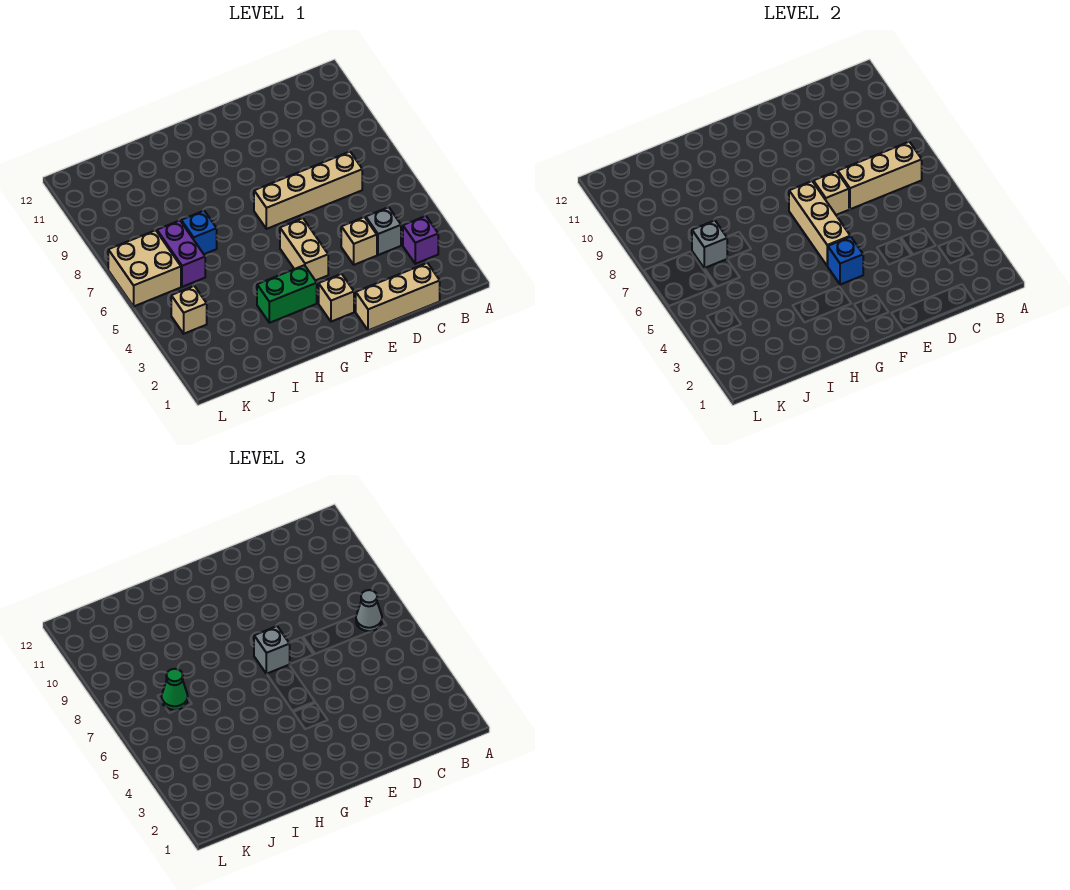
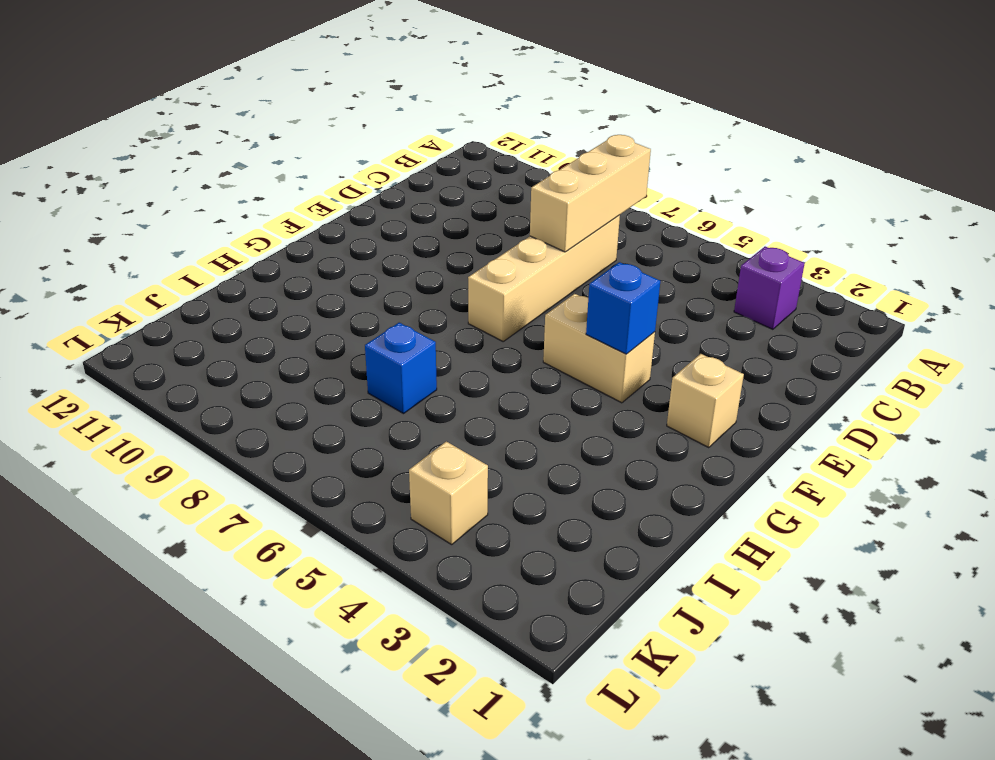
none -> tan 1x3 brick [356,263,440,330]
none -> grey 1x1 brick [366,207,401,255]
none -> tan 1x1 brick [341,217,377,265]

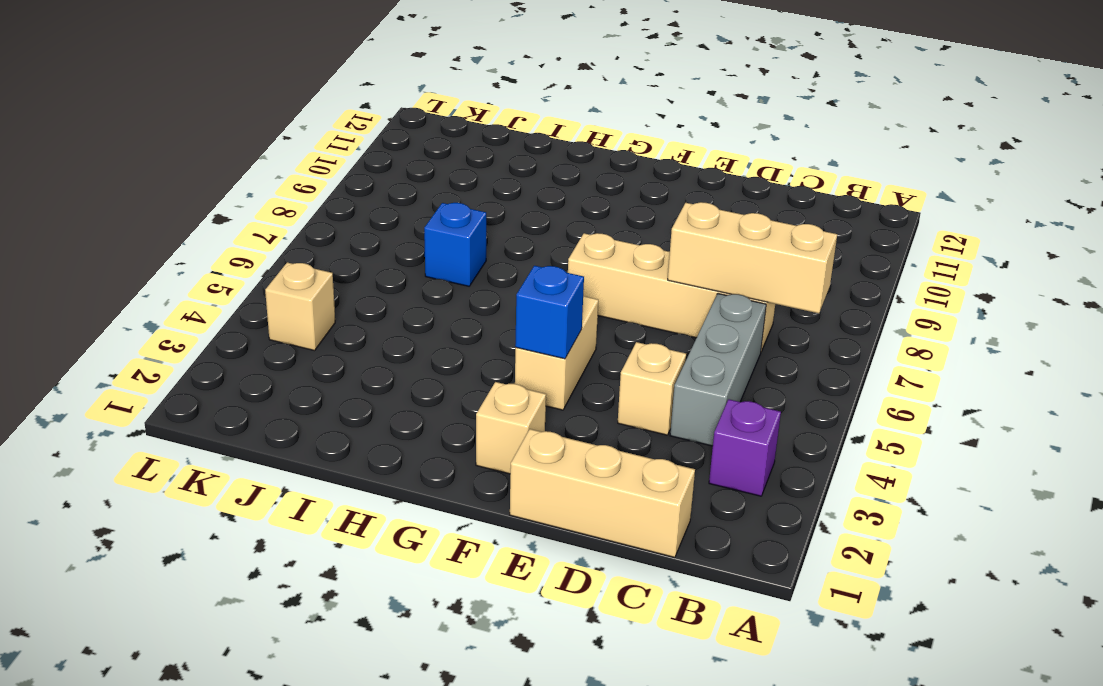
grey 1x3 brick [670,294,766,446] -> grey 1x1 brick [366,207,401,255]
none -> green 1x2 brick [257,265,317,323]
none -> purple 1x2 brick [157,221,205,287]
none -> tan 2x2 brick [108,230,181,306]

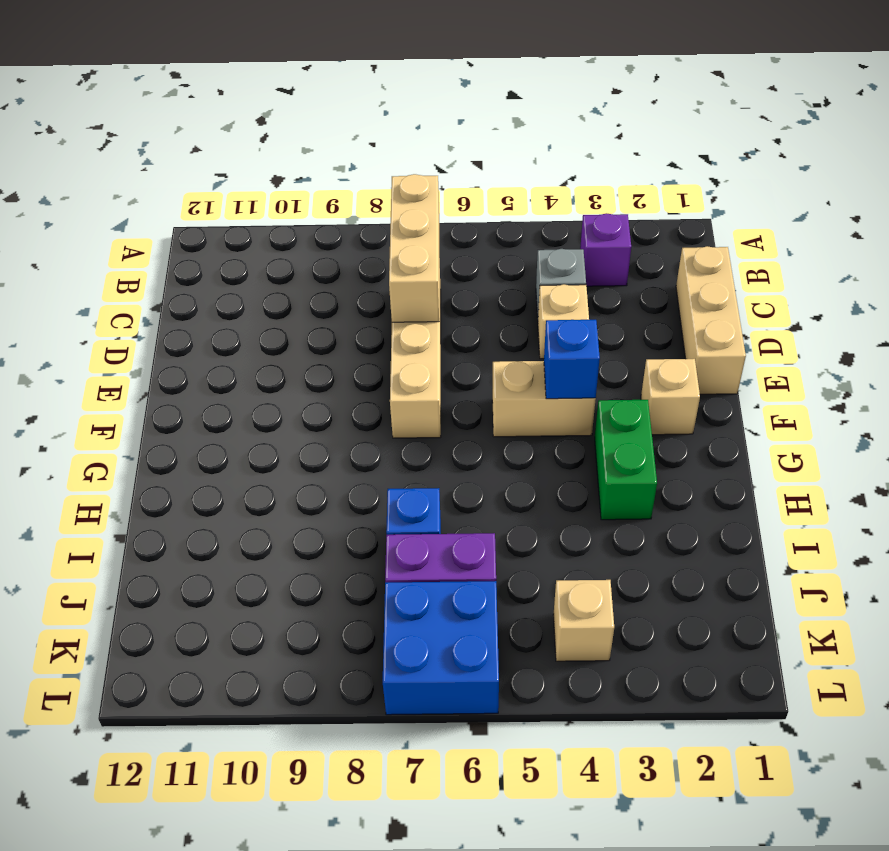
blue 2x2 brick [383,581,499,715] -> tan 2x2 brick [108,230,181,306]
none -> tan 1x1 brick [813,171,849,215]
none -> tan 1x3 brick [789,181,850,266]
none -> grey 1x1 brick [692,221,727,268]

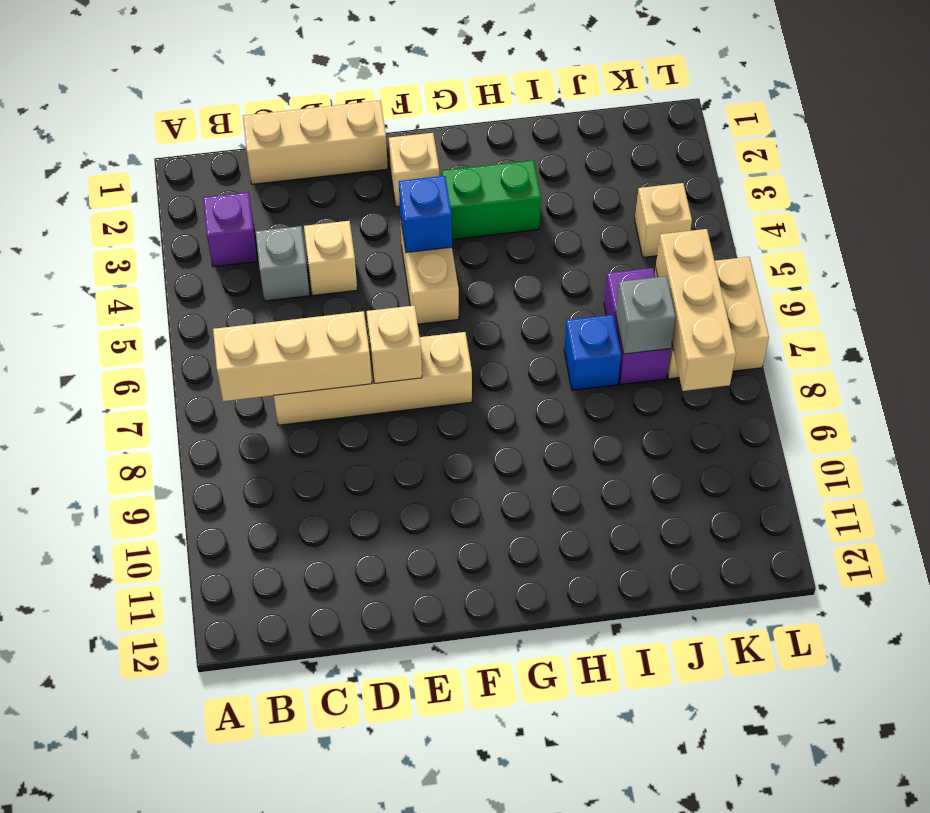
tan 1x3 brick [656,229,736,391] -> tan 1x3 brick moved to [789,181,850,266]
none -> grey 1x1 cone [356,590,382,631]
none -> grey 1x1 brick [254,626,290,674]
none -> green 1x1 cone [162,669,188,710]

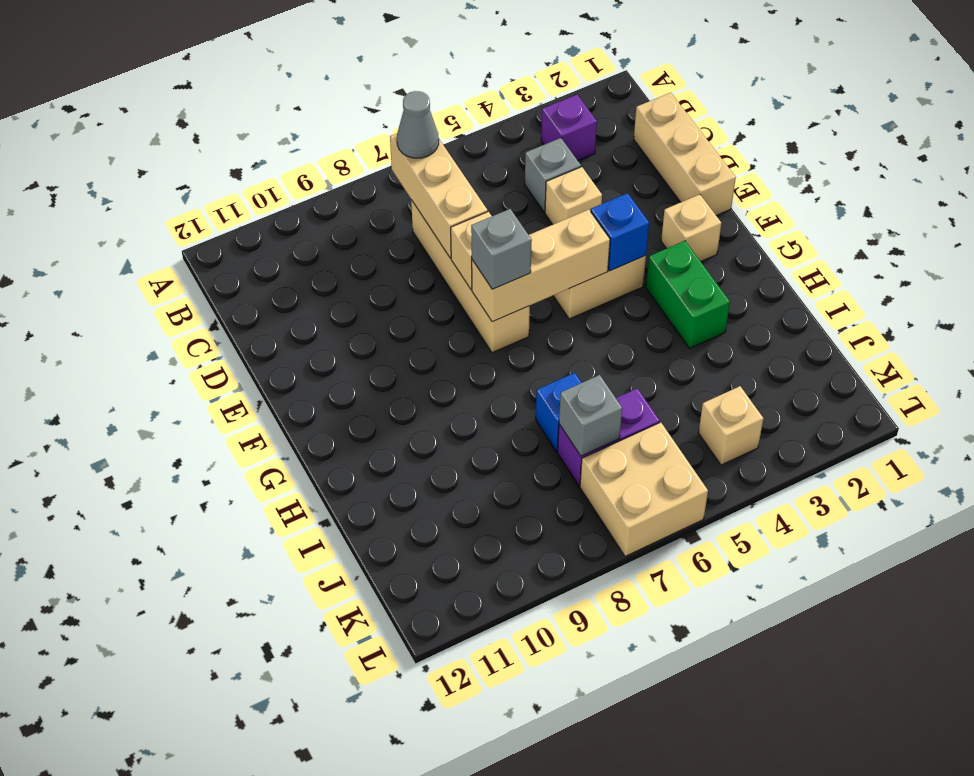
none -> green 1x1 cone [162,669,188,710]

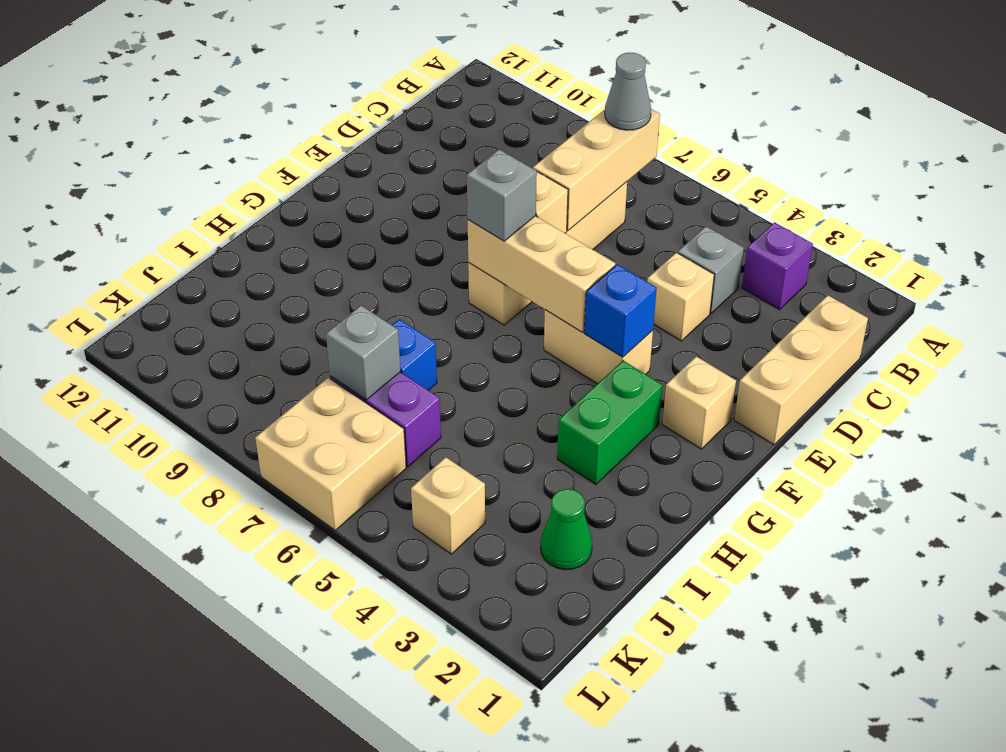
green 1x1 cone [541,489,592,570] -> green 1x1 cone moved to [162,669,188,710]

